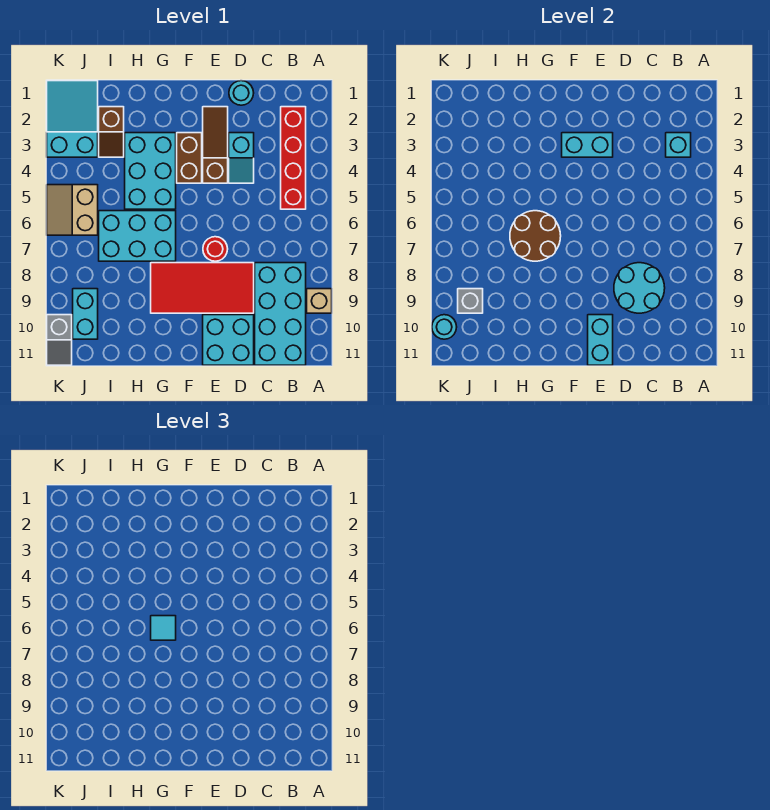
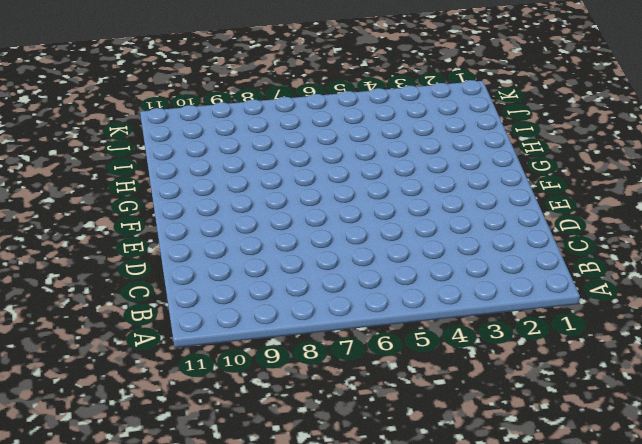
none -> tan 1x1 brick [307,289,332,313]
none -> red 1x4 brick [281,107,306,209]
none -> cyan 2x4 brick [255,263,306,365]

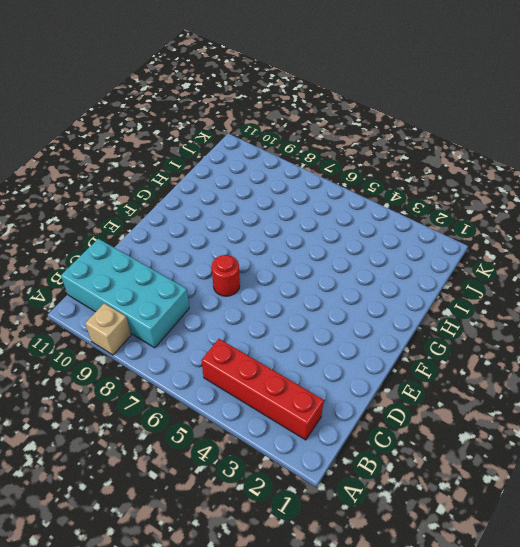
none -> cyan 1x1 round brick [229,81,254,105]
none -> cyan 1x2 slope [229,133,254,183]
none -> red 2x4 tile [151,263,254,313]

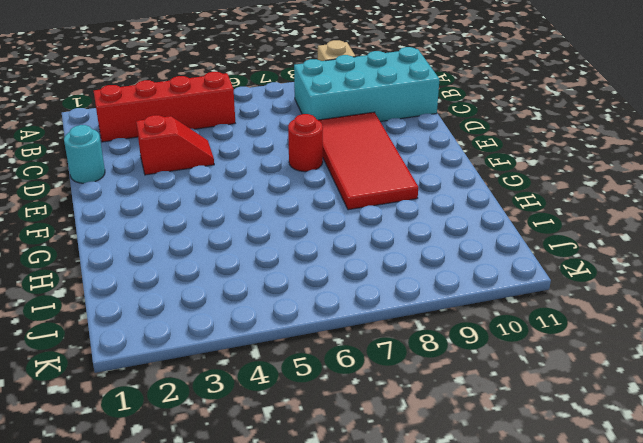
red 1x2 slope [136,115,214,175] -> cyan 1x2 slope [229,133,254,183]
none -> cyan 2x2 brick [203,315,254,365]
none -> brown 1x3 slope [203,107,228,183]
none -> brown 1x2 brick [177,133,202,183]

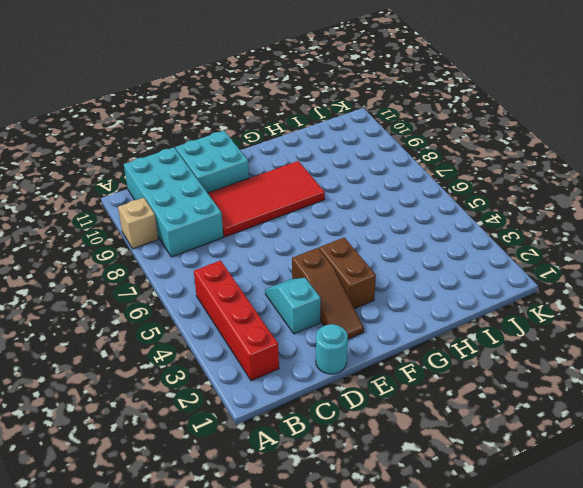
none -> red 1x1 round brick [203,237,228,261]
none -> cyan 2x3 brick [125,133,176,209]
none -> cyan 2x3 brick [99,211,176,261]

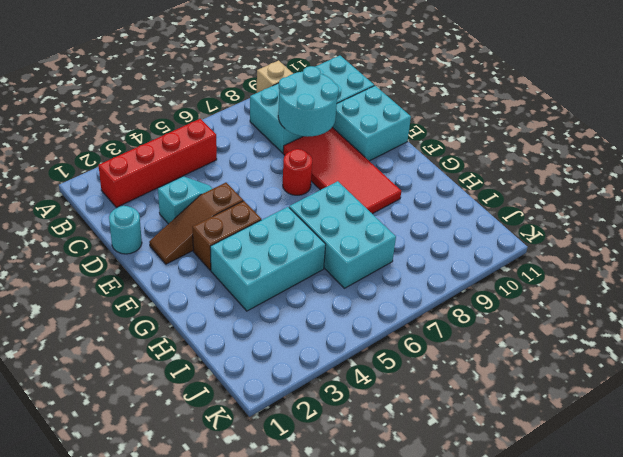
none -> brown 1x2 slope [99,107,124,157]
none -> cyan 2x3 slope [47,81,98,157]
none -> tan 2x2 slope [47,185,98,235]

